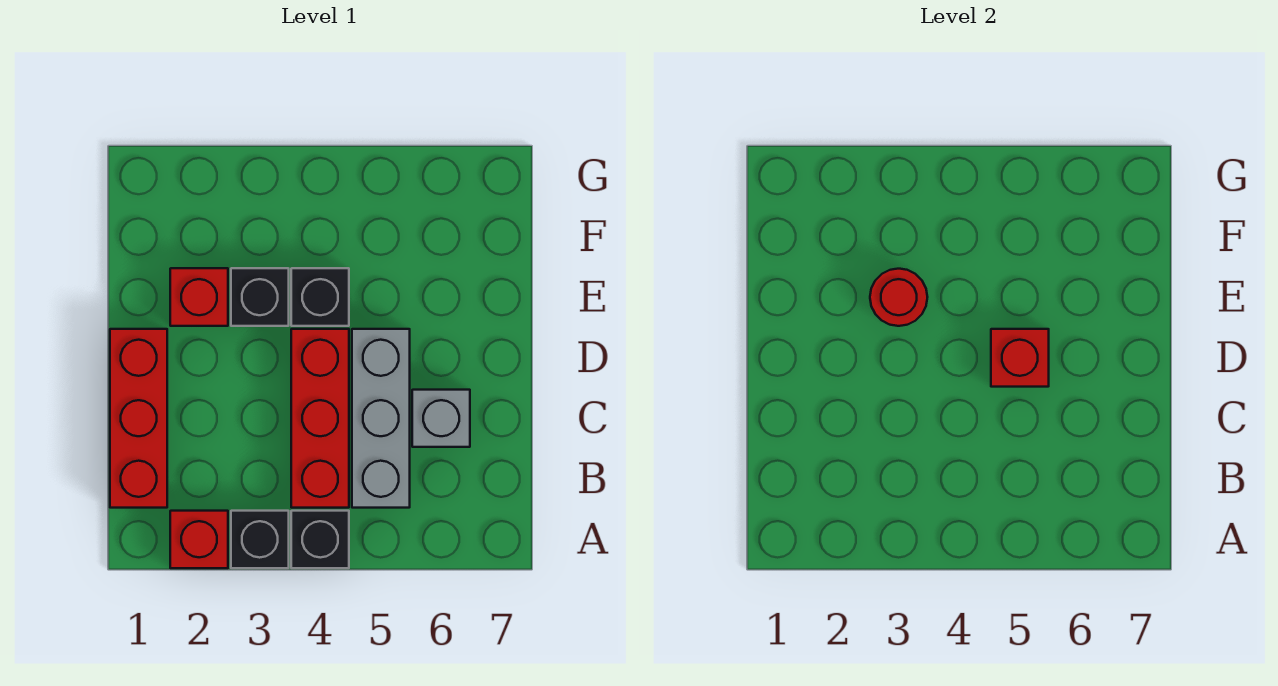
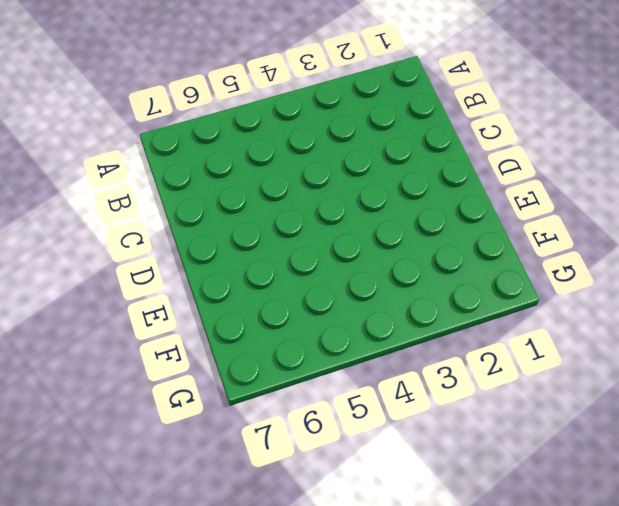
none -> red 1x1 brick [170,511,228,568]
none -> black 1x1 brick [231,511,289,568]
none -> black 1x1 brick [291,511,349,568]

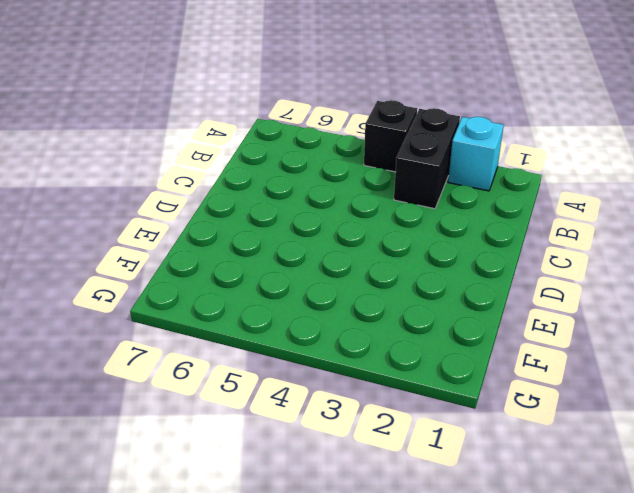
cyan 1x1 brick [448,117,504,191] -> red 1x1 brick [170,511,228,568]
black 1x2 brick [394,108,460,209] -> black 1x1 brick [231,511,289,568]
none -> red 1x3 brick [110,329,167,508]
none -> red 1x3 brick [291,329,349,508]
none -> grey 1x3 brick [352,329,410,508]

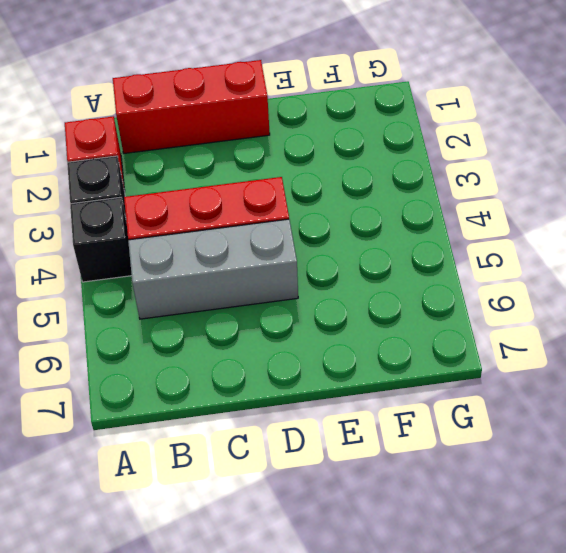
none -> grey 1x1 brick [412,390,470,447]
none -> red 1x1 brick [170,268,228,326]
none -> black 1x1 brick [231,268,289,326]

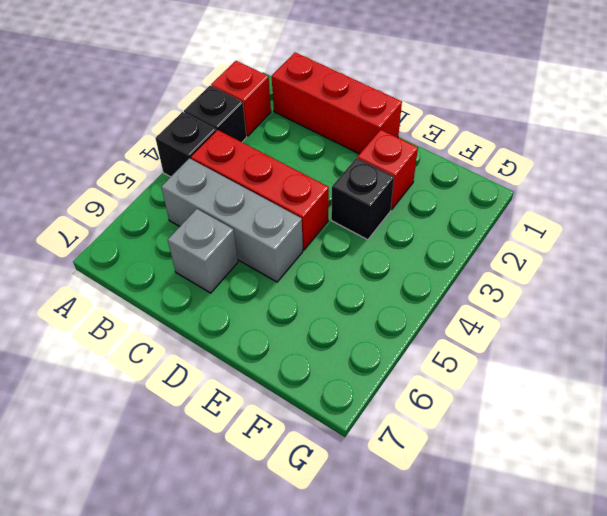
none -> black 1x1 brick [291,268,349,326]
none -> red 1x1 brick [991,329,1049,387]
none -> red 1x1 round brick [870,269,927,326]

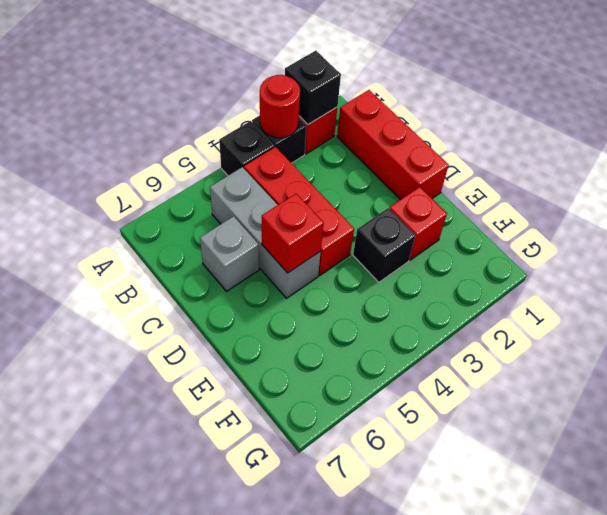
black 1x1 brick [285,51,341,124] -> black 1x1 brick moved to [291,268,349,326]
red 1x1 round brick [260,75,300,138] -> red 1x1 round brick moved to [870,269,927,326]

